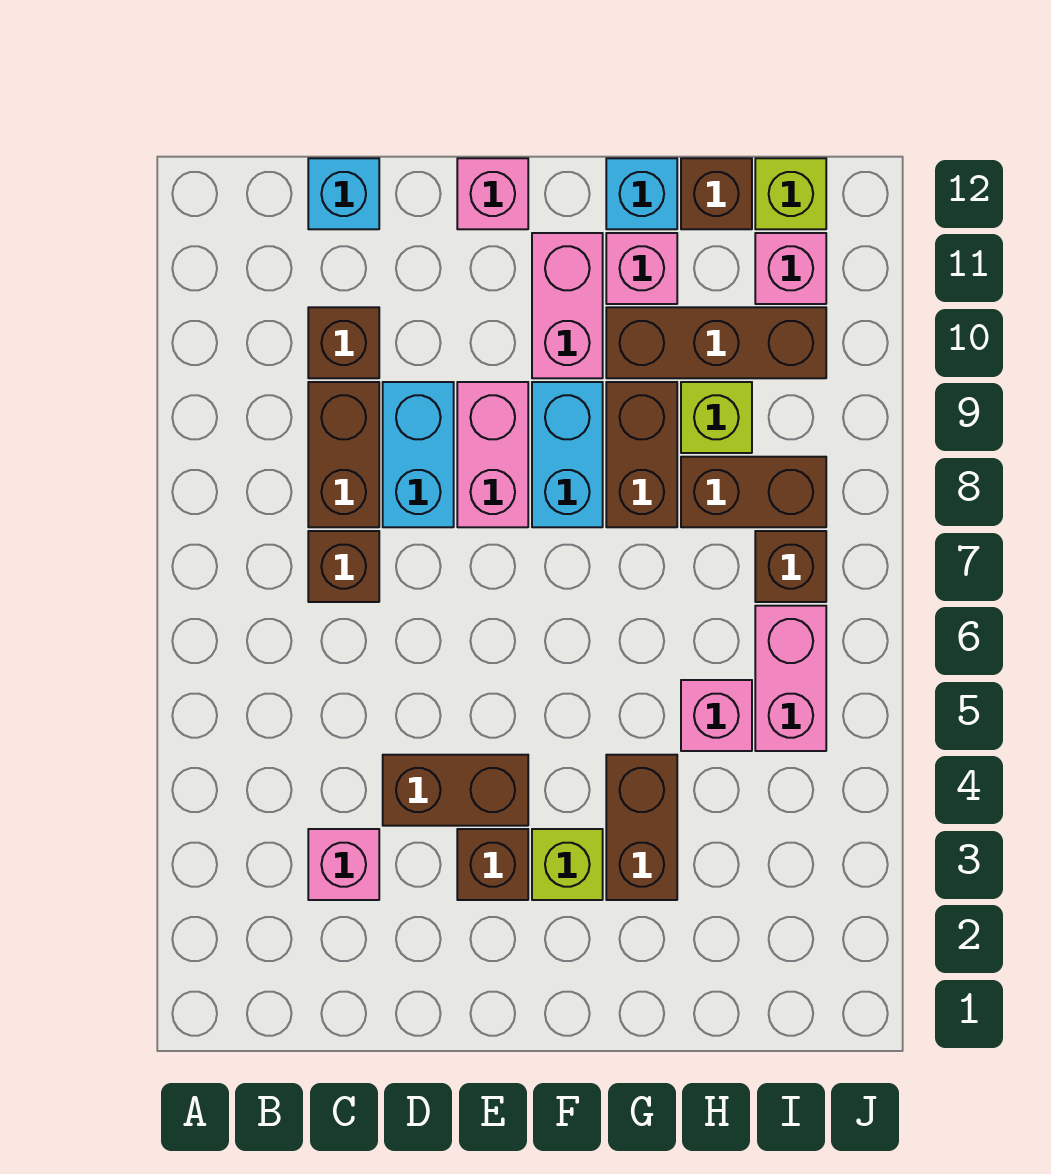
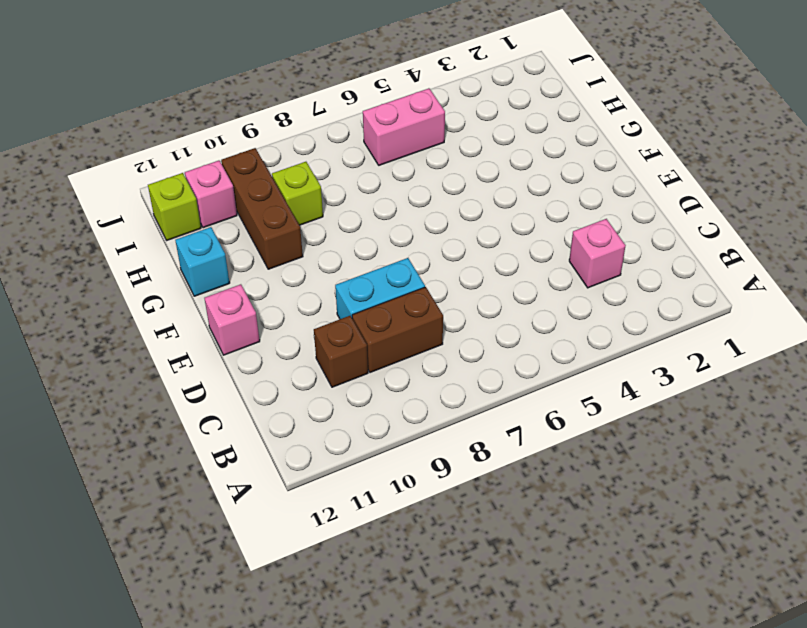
none -> brown 1x1 brick [308,531,379,602]
none -> cyan 1x1 brick [308,158,379,229]
none -> brown 1x2 brick [383,755,528,826]

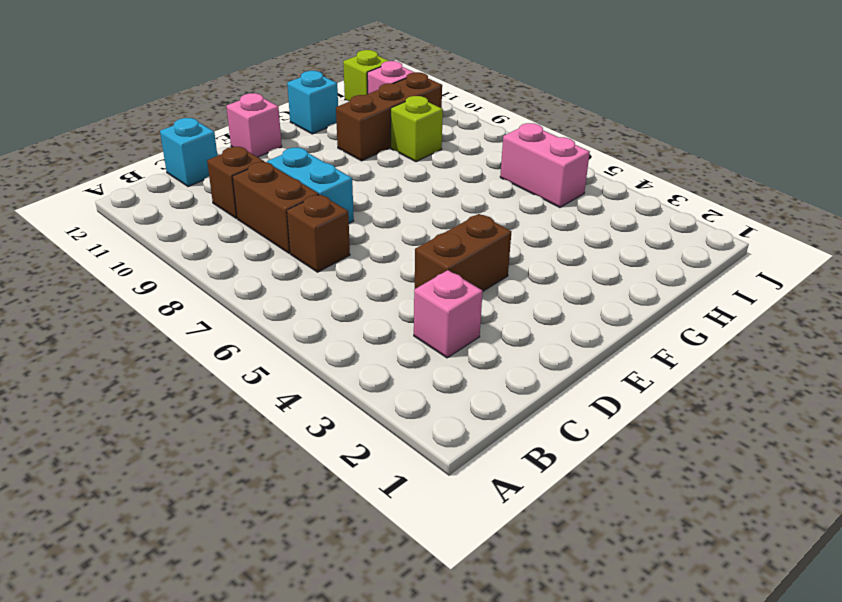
none -> brown 1x1 brick [457,829,528,900]
none -> pink 1x2 brick [457,382,528,527]
none -> lime 1x1 brick [532,829,603,900]

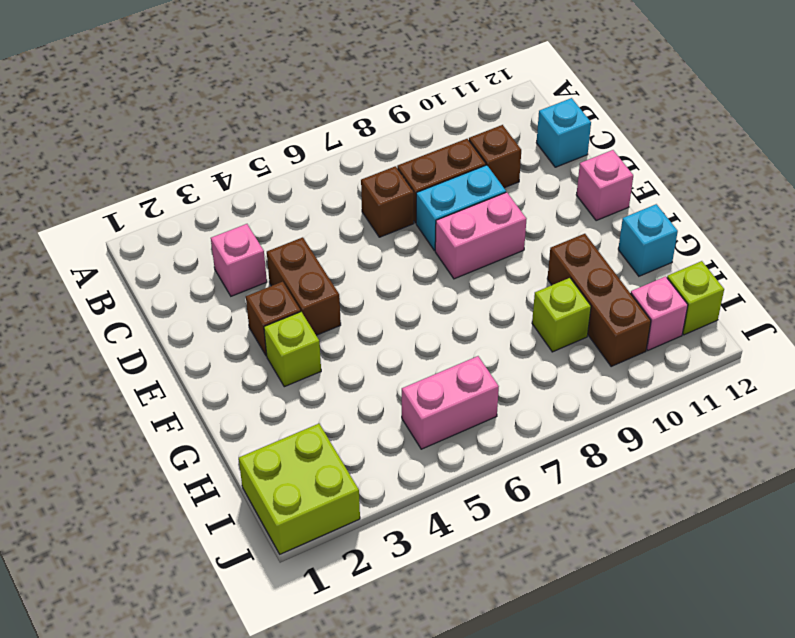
lime 2x2 brick [238,423,360,554] -> none
none -> cyan 1x2 brick [532,382,603,527]
none -> pink 1x2 brick [532,233,603,378]
none -> brown 1x2 brick [606,755,677,900]

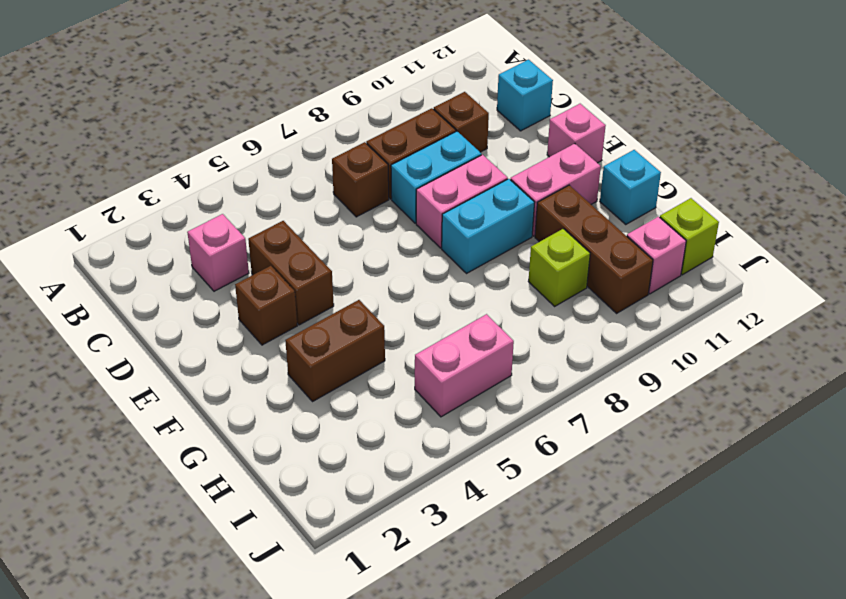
none -> lime 1x1 brick [532,829,603,900]
none -> brown 1x2 brick [606,382,677,527]
none -> pink 1x1 brick [606,233,677,304]

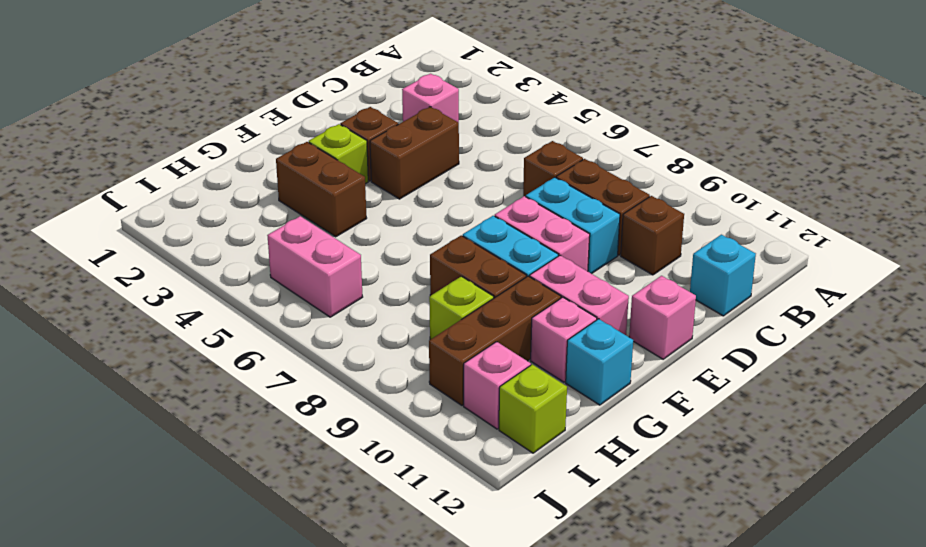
none -> pink 1x1 brick [681,680,752,751]
none -> brown 1x2 brick [681,457,826,527]
none -> brown 1x1 brick [681,158,752,229]

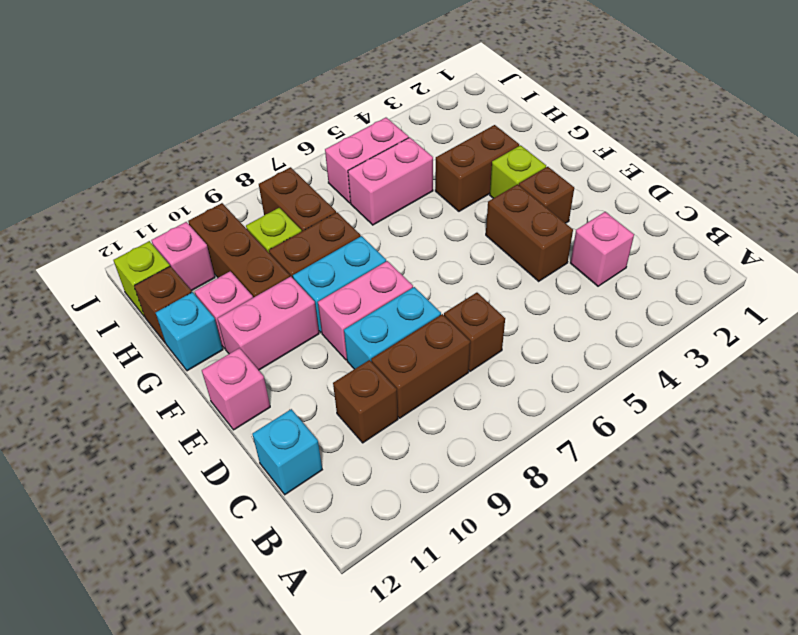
pink 1x2 brick [348,137,433,225] -> pink 1x1 brick [681,680,752,751]
none -> brown 1x1 brick [755,531,826,602]

